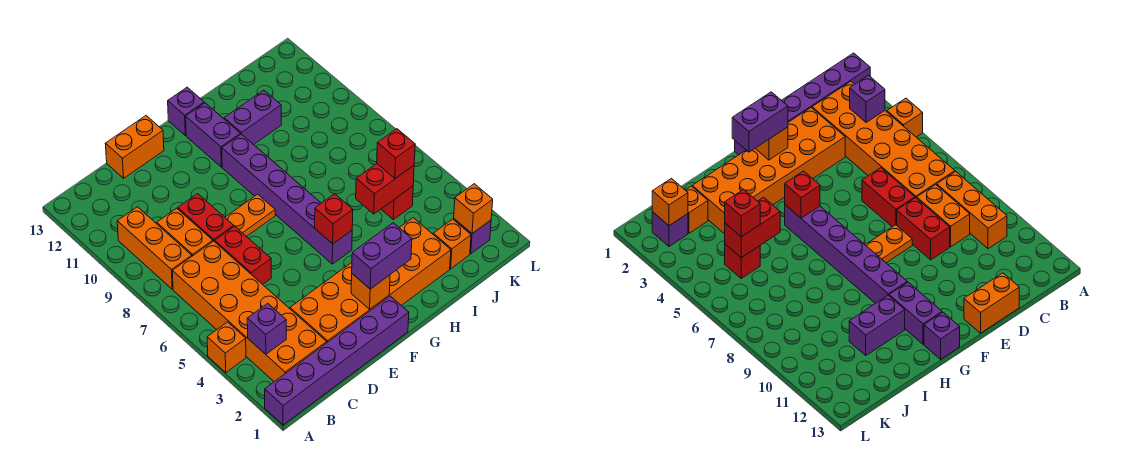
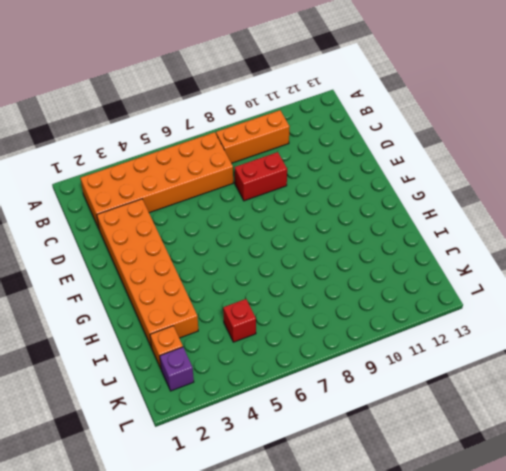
none -> purple 1x6 brick [265,296,409,425]
none -> orange 1x1 brick [207,322,246,372]
none -> orange 1x2 brick [157,208,213,256]

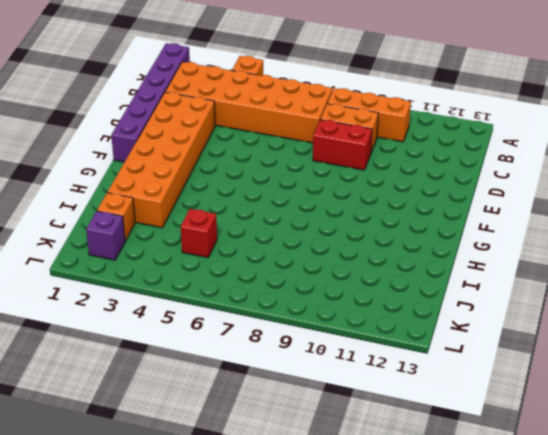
none -> red 1x2 brick [215,226,271,284]
none -> orange 1x2 brick [105,116,164,178]
none -> orange 1x2 plate [225,194,275,237]

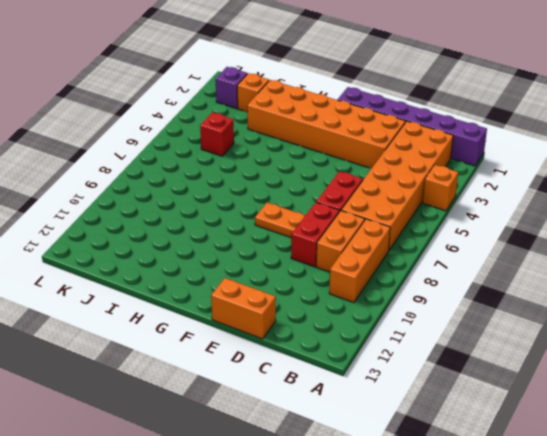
none -> purple 1x6 brick [222,134,352,264]
none -> purple 1x2 brick [186,103,241,167]
none -> purple 1x1 brick [168,87,204,136]

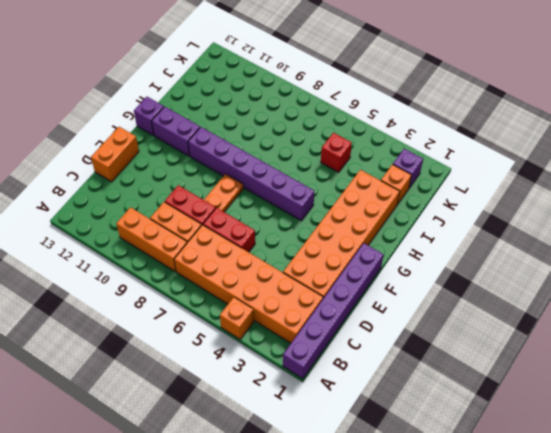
none -> purple 1x2 brick [224,90,281,145]
none -> purple 1x1 brick [247,303,286,354]
none -> orange 1x1 brick [351,274,390,309]

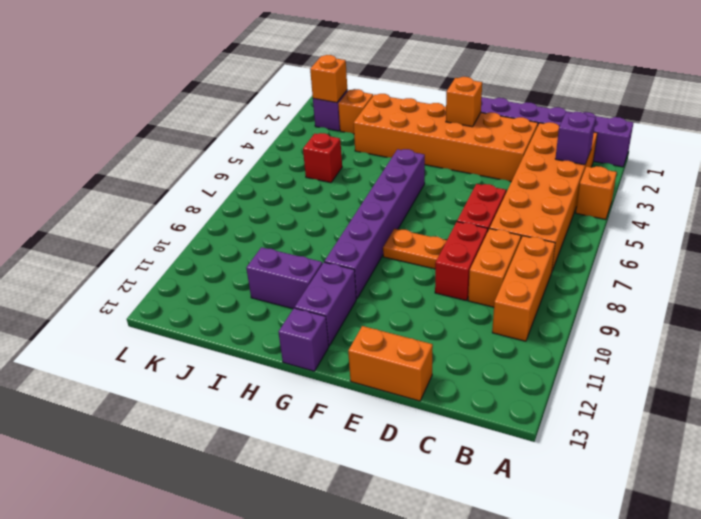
none -> red 1x1 brick [315,194,353,244]
none -> red 1x2 brick [356,164,414,214]
none -> purple 1x2 brick [352,223,412,289]

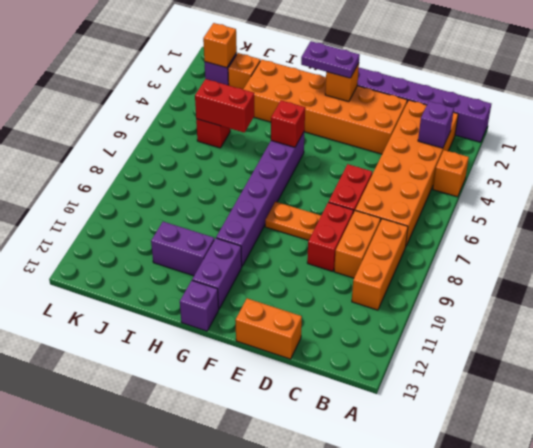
purple 1x2 plate [301,41,360,78] -> purple 1x2 brick [352,223,412,289]
none -> red 1x1 brick [377,129,415,178]

